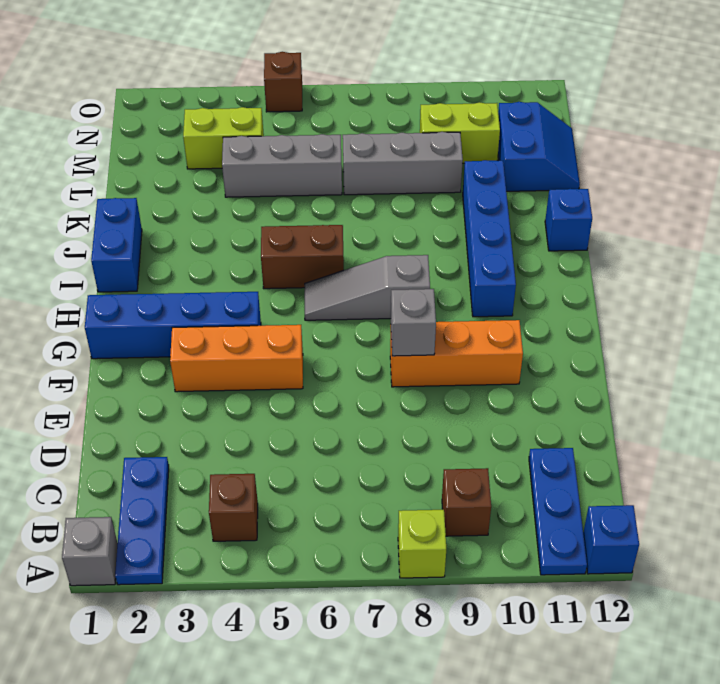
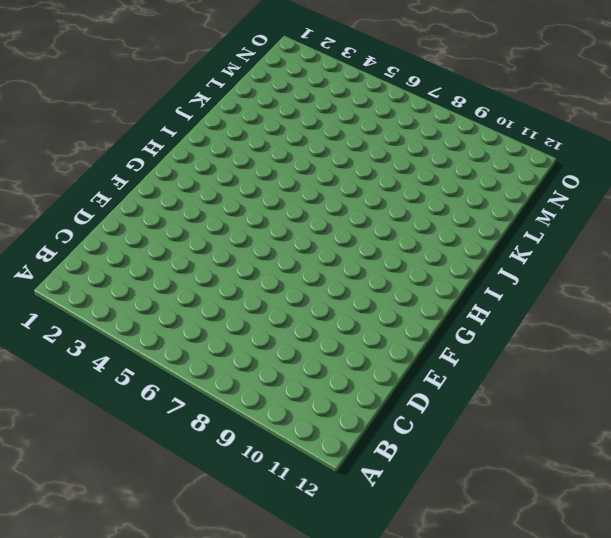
none -> grey 1x1 brick [62,517,118,586]
none -> blue 1x3 plate [115,457,169,585]
none -> lime 1x1 brick [398,510,446,578]

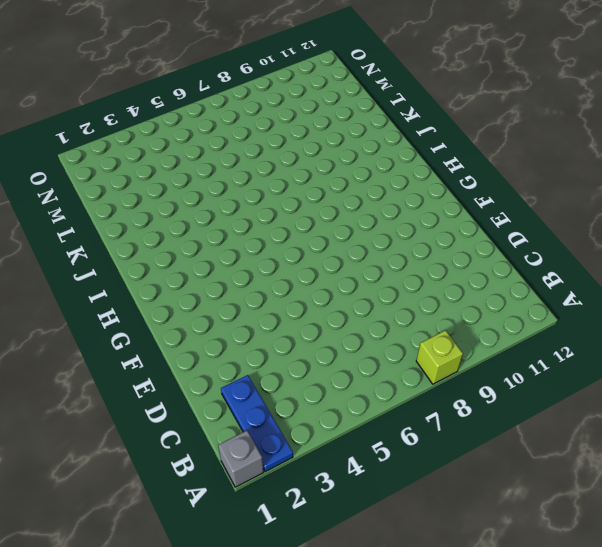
none -> blue 1x3 plate [529,448,587,575]
none -> blue 1x1 brick [583,505,639,574]
none -> brown 1x1 brick [209,474,258,541]

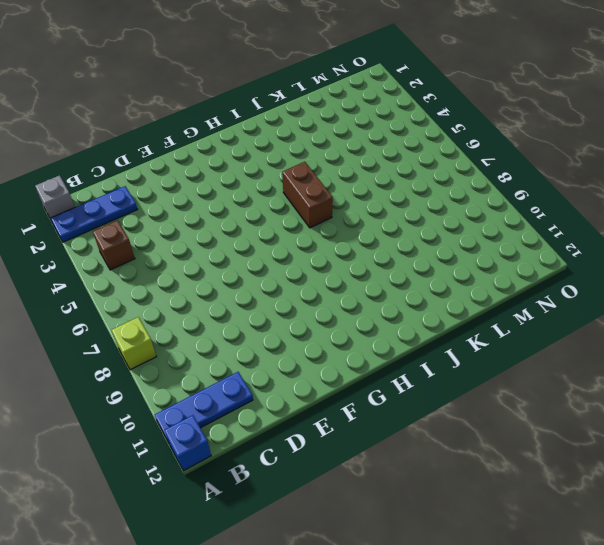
none -> brown 1x1 brick [442,468,491,536]
none -> orange 1x3 brick [170,325,303,392]
none -> orange 1x3 brick [390,320,523,387]

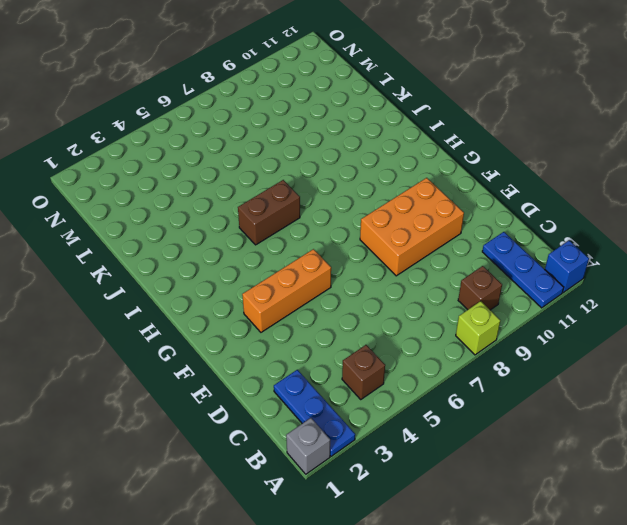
orange 2x3 brick [360,178,464,276] -> orange 1x3 brick [390,320,523,387]
none -> blue 1x4 brick [85,292,261,359]
none -> grey 1x3 slope [305,255,430,320]
none -> blue 1x4 brick [463,160,516,317]

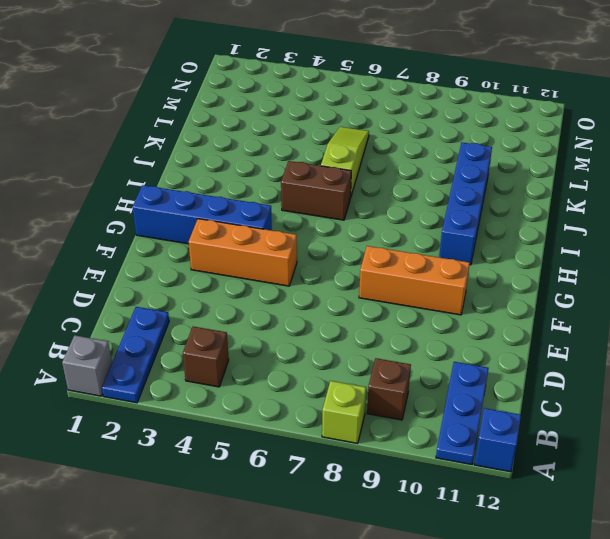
lime 1x3 slope [321,127,369,196] -> grey 1x3 brick [222,134,342,197]
none -> grey 1x3 slope [305,255,430,320]
none -> blue 1x2 brick [91,198,142,292]
none -> blue 1x1 brick [545,189,592,251]

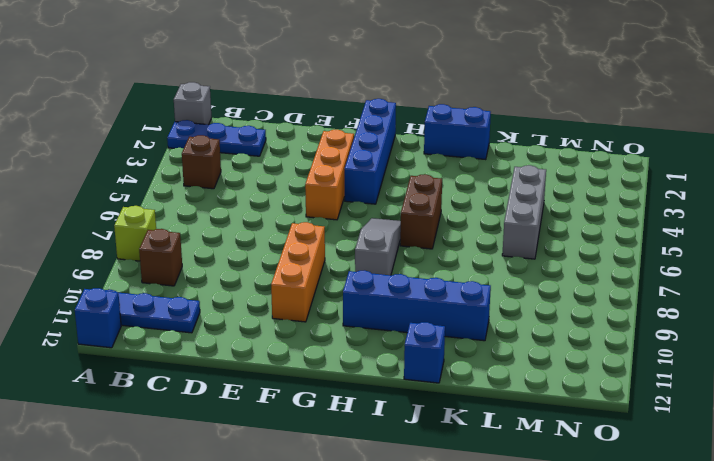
none -> grey 1x3 brick [343,132,463,195]
none -> blue 2x2 slope [498,102,580,191]
none -> lime 1x2 brick [183,107,264,169]

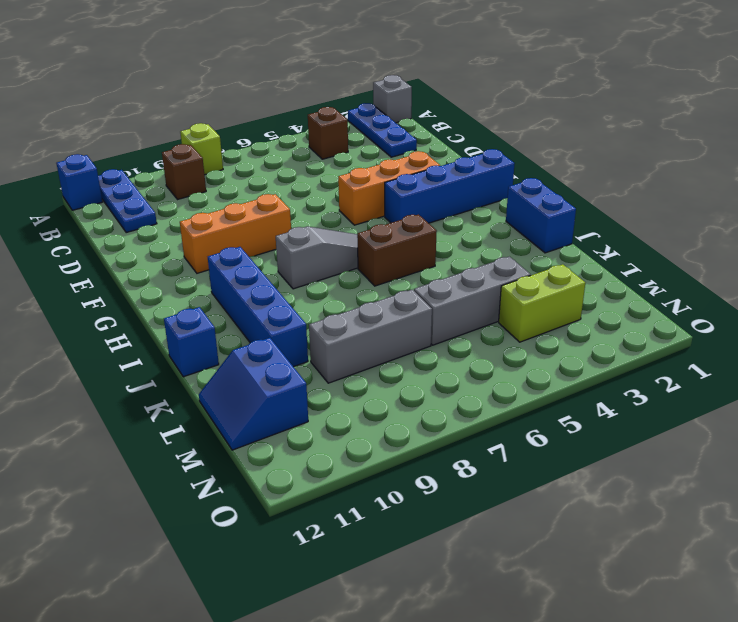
none -> lime 1x2 brick [420,102,500,163]
none -> brown 1x1 brick [264,52,302,112]
none -> grey 1x1 brick [391,289,436,356]

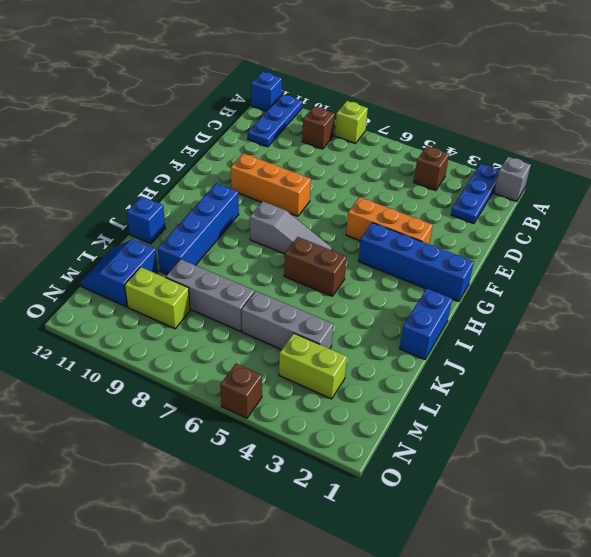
none -> grey 1x1 brick [391,289,436,356]

